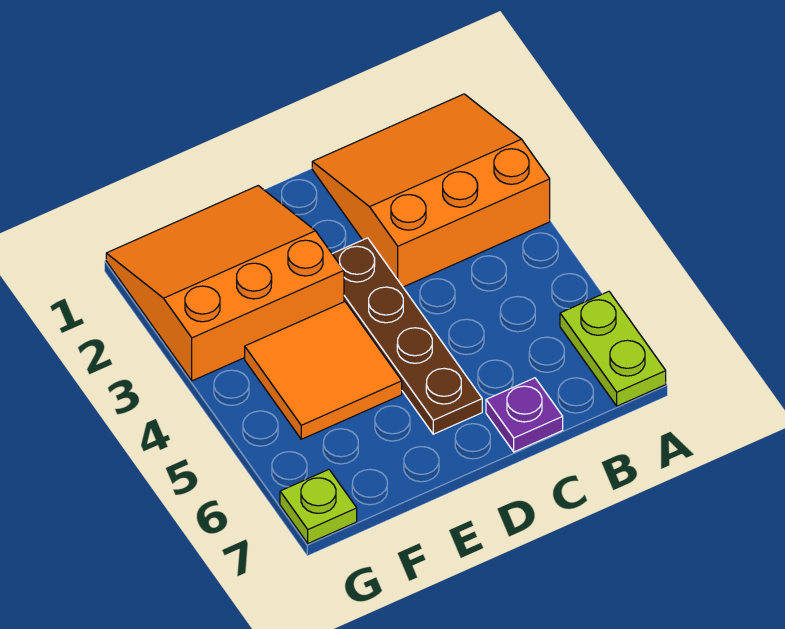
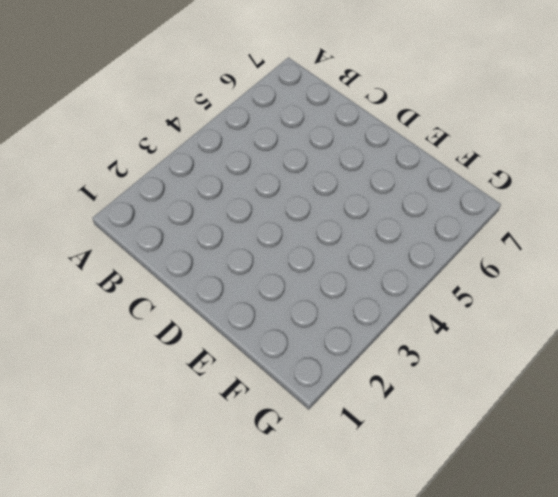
none -> orange 3x3 slope [312,94,550,287]
none -> lime 1x2 plate [560,291,666,406]

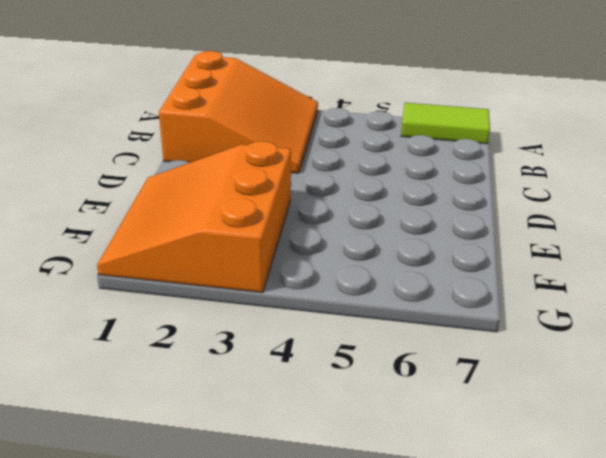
orange 3x3 slope [159,51,318,173] -> orange 3x3 slope turned to [312,94,550,287]
lime 1x2 tile [401,103,490,144] -> lime 1x2 plate [560,291,666,406]
none -> purple 1x1 plate [486,378,563,452]
none -> brown 1x4 plate [332,238,482,434]

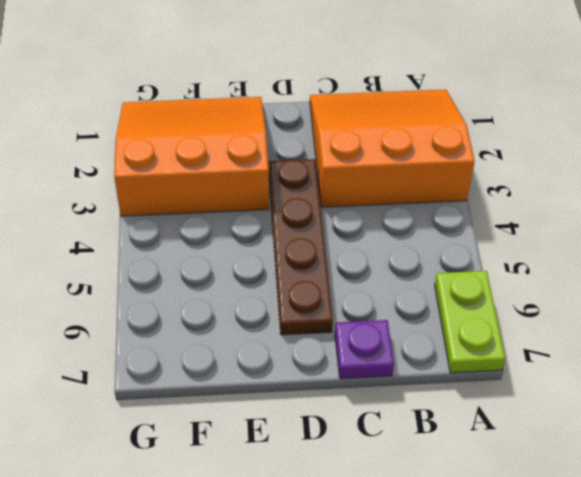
none -> orange 2x2 tile [245,302,402,439]
none -> lime 1x1 plate [280,470,357,543]

